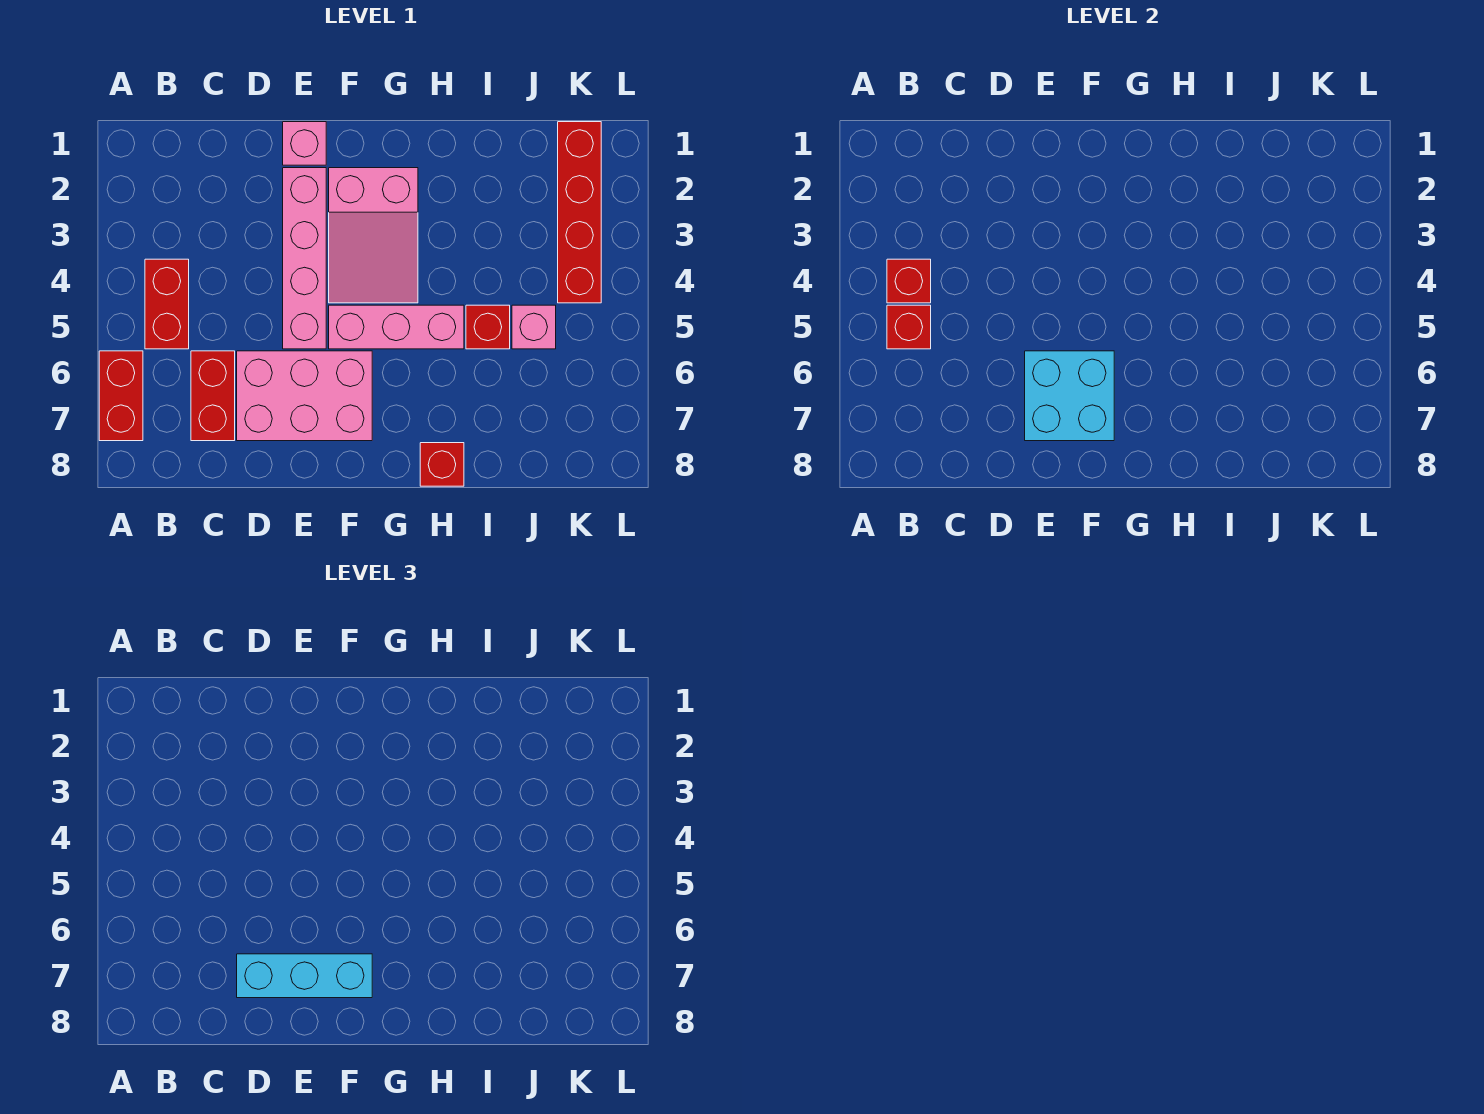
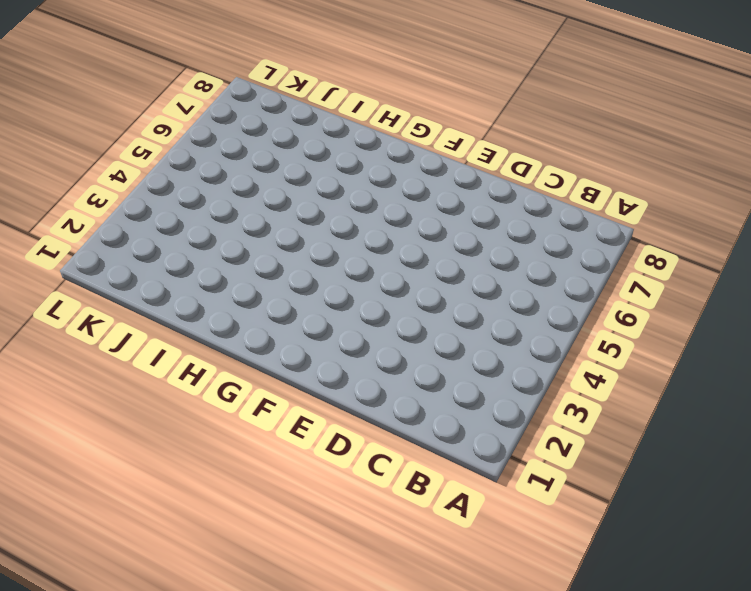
none -> red 1x2 brick [99,351,143,441]
none -> red 1x2 brick [145,259,189,349]
none -> red 1x2 brick [191,351,235,441]

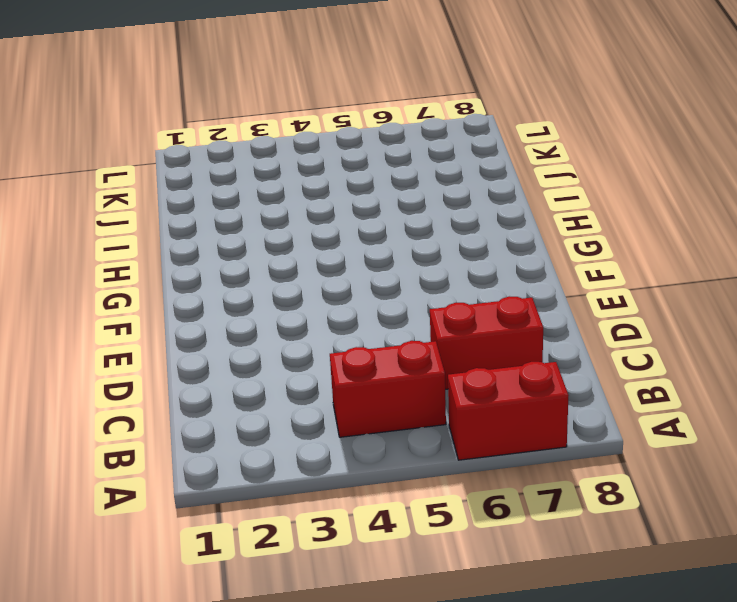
none -> pink 2x3 brick [237,351,372,441]
none -> pink 1x1 brick [283,122,326,165]
none -> pink 1x4 brick [283,168,326,349]

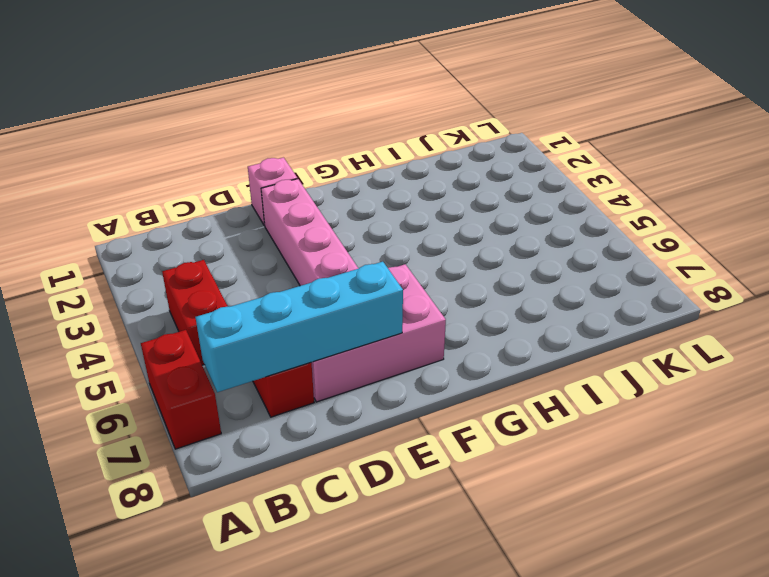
cyan 1x4 brick [196,262,403,392] -> cyan 2x2 brick [1025,351,1114,441]
none -> pink 2x3 slope [329,168,418,303]
none -> pink 1x3 brick [329,305,464,349]
none -> red 1x1 brick [420,443,464,486]

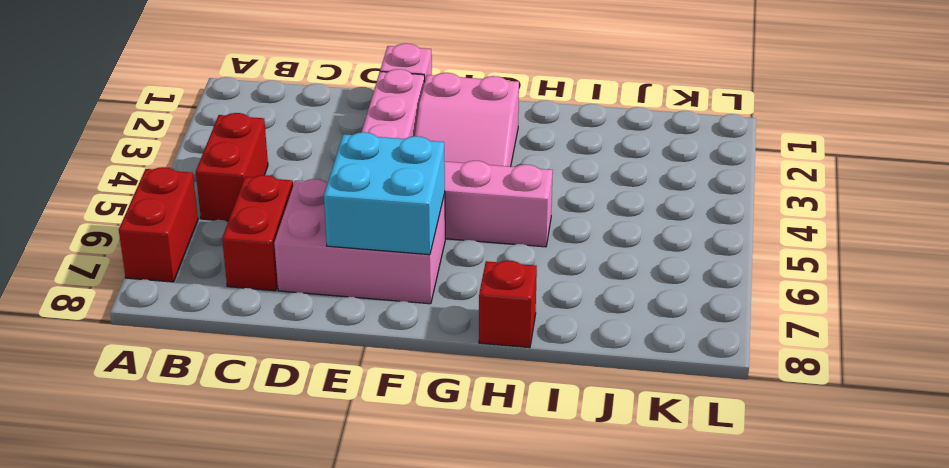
none -> red 1x1 brick [466,305,510,349]
none -> pink 1x1 brick [512,305,556,349]
none -> red 1x4 brick [558,122,601,303]

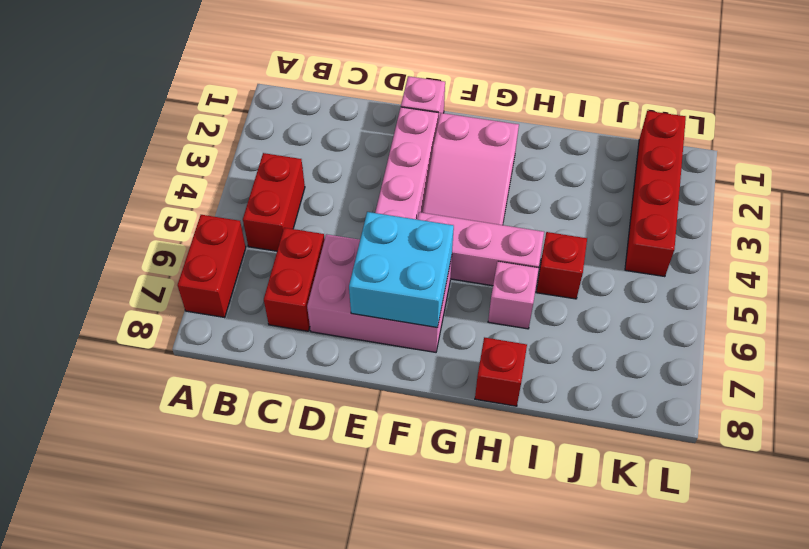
pink 1x1 brick [488,261,539,329] -> pink 1x1 brick moved to [512,305,556,349]
none -> red 1x1 brick [887,259,931,303]
none -> red 1x1 brick [887,305,931,349]
none -> cyan 1x3 brick [237,954,372,998]

